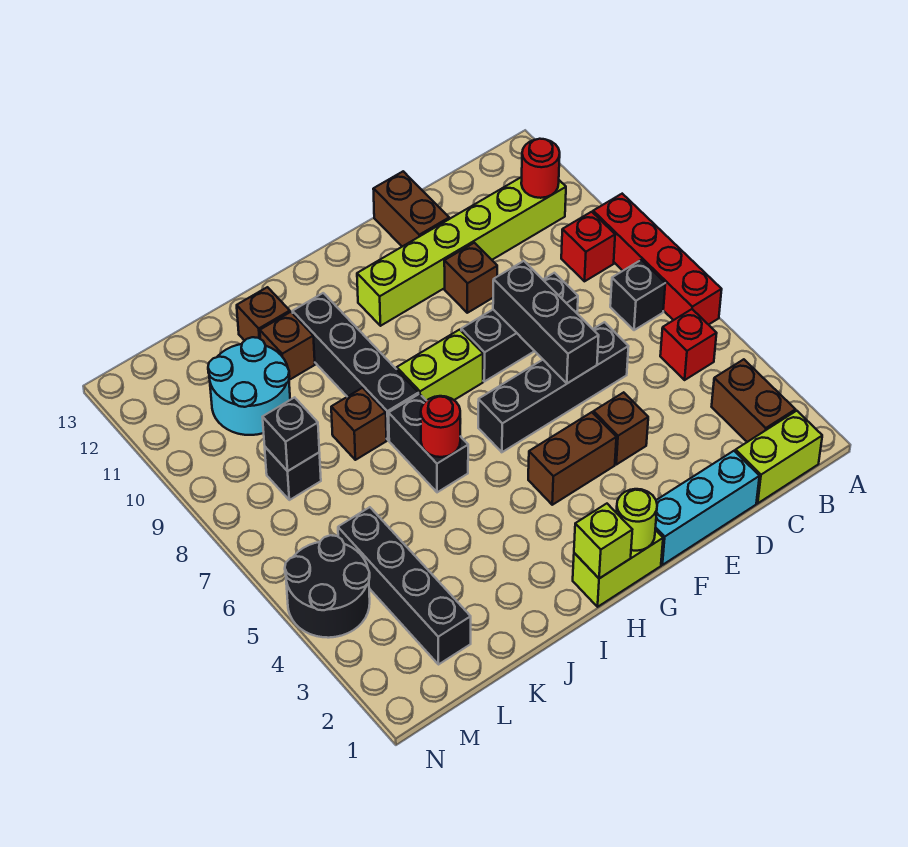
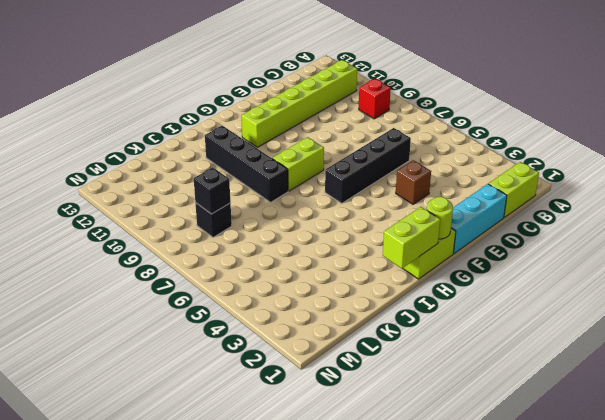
lime 1x2 brick [383,207,440,268] -> lime 1x1 brick [574,504,632,579]
none -> red 1x4 brick [593,194,722,325]
none -> brown 1x2 brick [712,359,795,442]
none -> red 1x1 brick [660,309,717,380]
none -> black 1x1 brick [610,260,665,330]

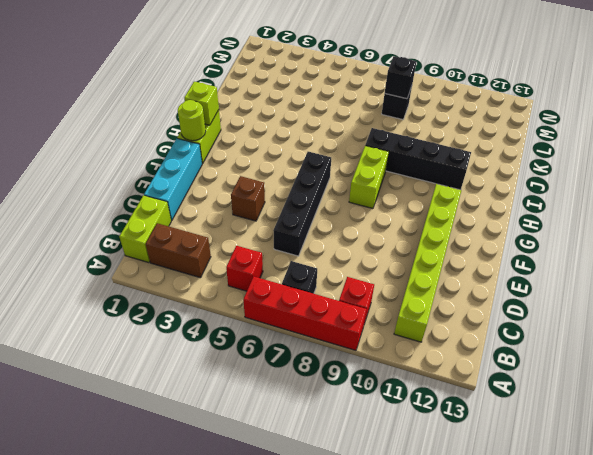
none -> black 1x3 brick [461,273,578,382]
none -> brown 1x1 brick [444,243,497,313]
none -> brown 1x2 brick [373,171,449,247]
none -> brown 1x2 brick [528,412,616,505]

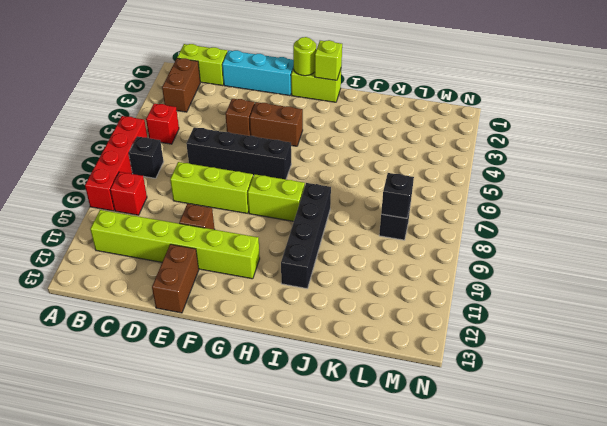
lime 1x3 brick [170,162,253,213] -> black 1x3 brick [461,273,578,382]
none -> black 1x2 brick [389,394,468,492]
none -> brown 1x1 brick [331,388,386,460]
none -> brown 1x1 brick [260,312,315,380]
none -> brown 1x1 brick [237,287,290,341]

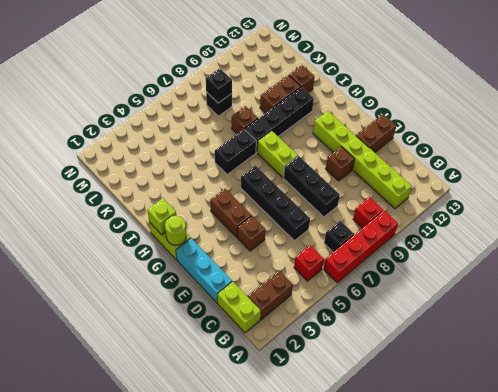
brown 1x2 brick [260,75,301,113] -> brown 1x1 brick [260,312,315,380]
none -> cyan 2x2 round brick [208,337,290,435]
none -> black 1x4 brick [338,507,471,665]
none -> black 2x2 round brick [285,535,370,638]
none -> red 1x1 round brick [521,139,560,198]

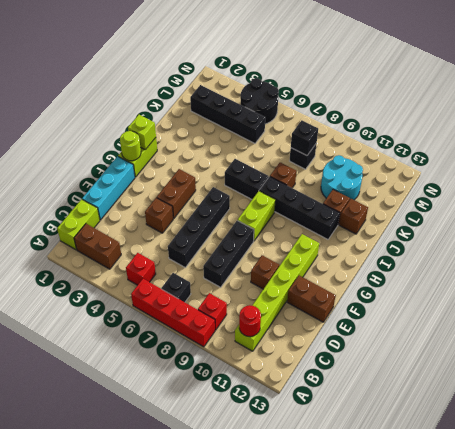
none -> black 1x3 brick [493,261,599,383]
none -> red 1x1 round brick [421,396,460,457]

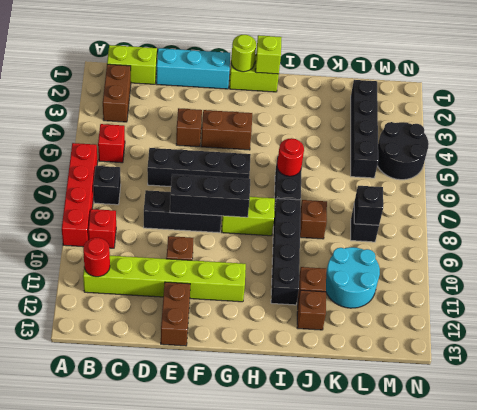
black 1x3 brick [170,174,250,217] -> black 1x3 brick turned to [493,261,599,383]

